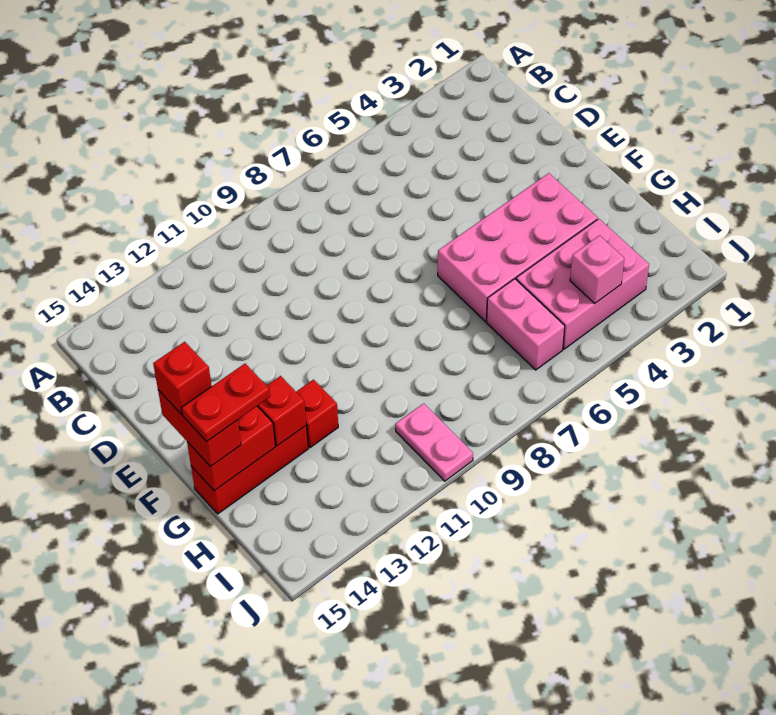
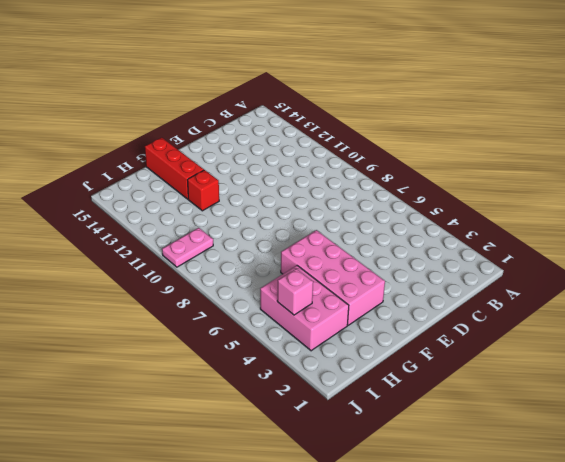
none -> pink 1x2 brick [487,279,565,370]
none -> red 1x1 brick [258,376,306,446]
none -> red 1x2 brick [187,406,275,491]

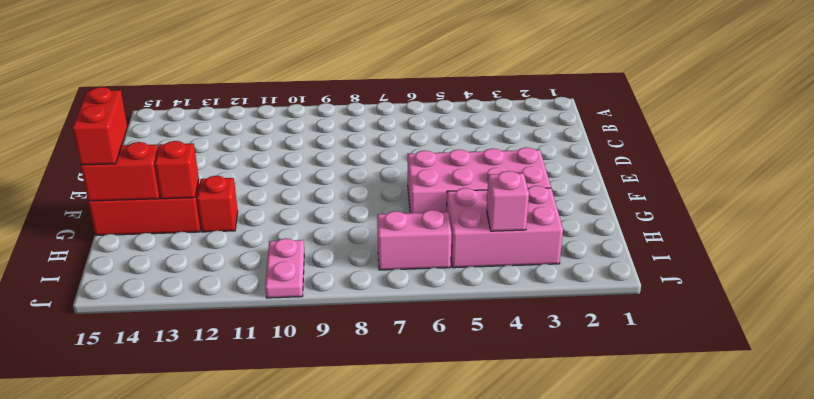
pink 1x2 brick [377,210,451,270] -> pink 1x2 brick turned to [487,279,565,370]
none -> red 1x1 brick [153,342,212,414]
none -> red 1x2 plate [181,364,270,442]

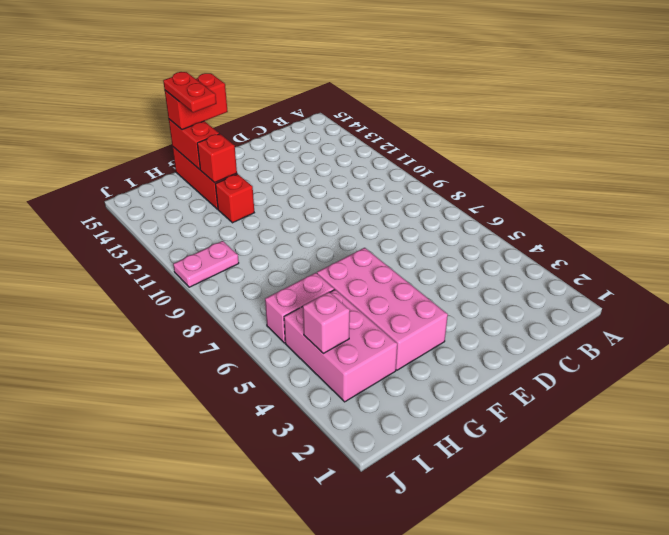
none -> red 1x1 brick [153,342,212,414]

